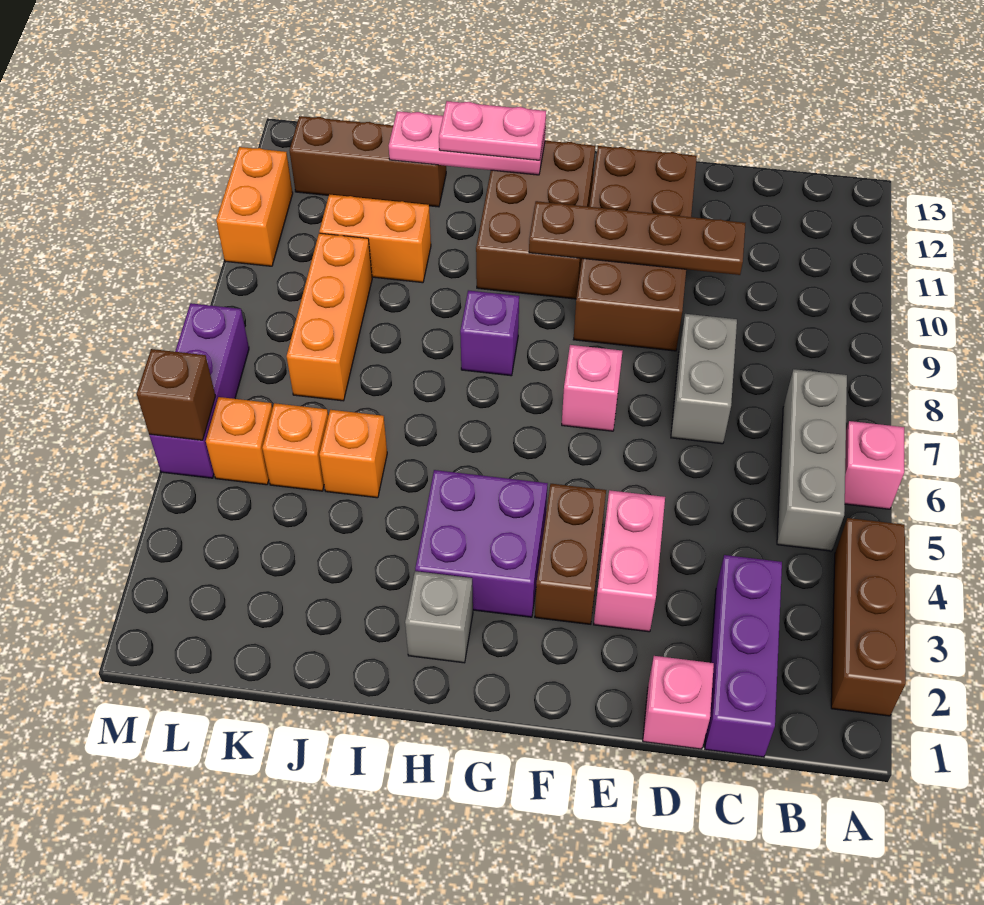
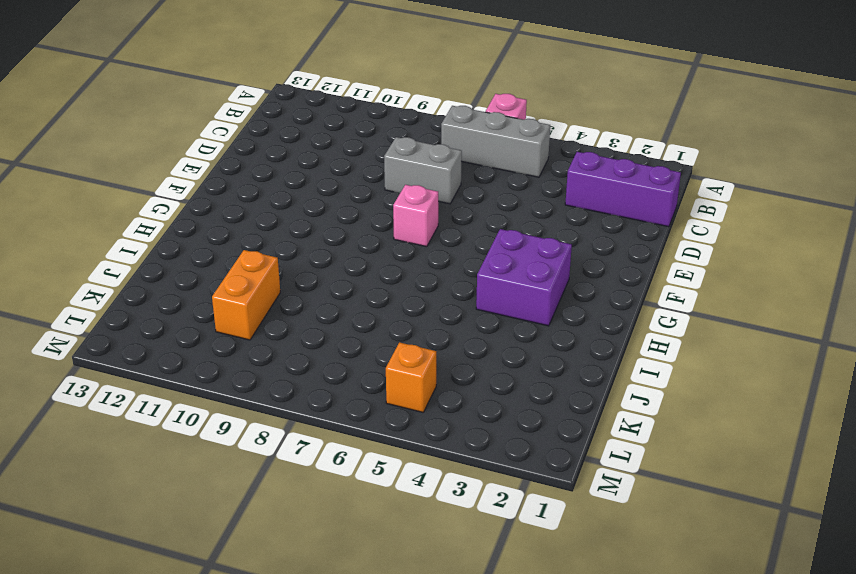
none -> brown 1x3 brick [831,518,906,716]
none -> pink 1x1 brick [643,656,714,749]
none -> pink 1x2 brick [594,490,665,632]

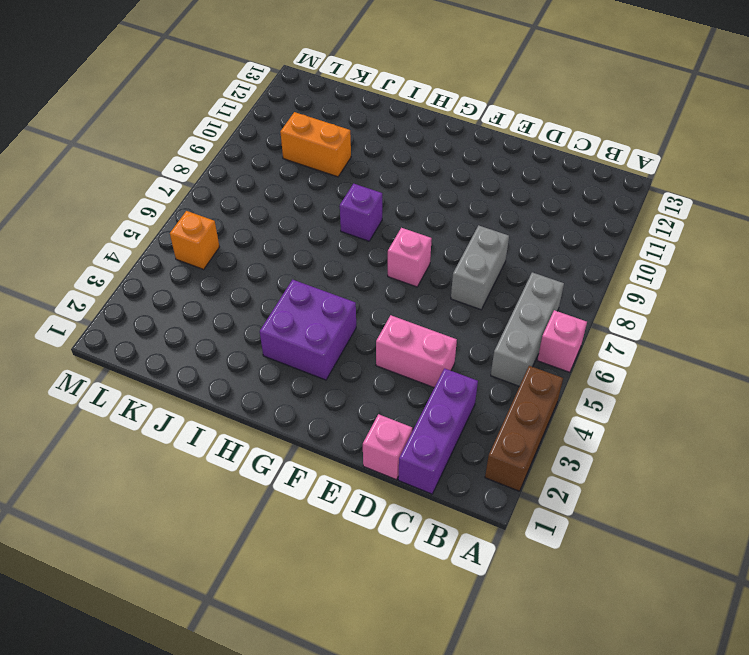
pink 1x2 brick [376,315,457,388] -> pink 1x2 brick turned to [594,490,665,632]
none -> brown 2x4 brick [573,146,697,351]
none -> brown 1x2 brick [535,484,606,624]
none -> brown 2x3 brick [476,141,595,299]

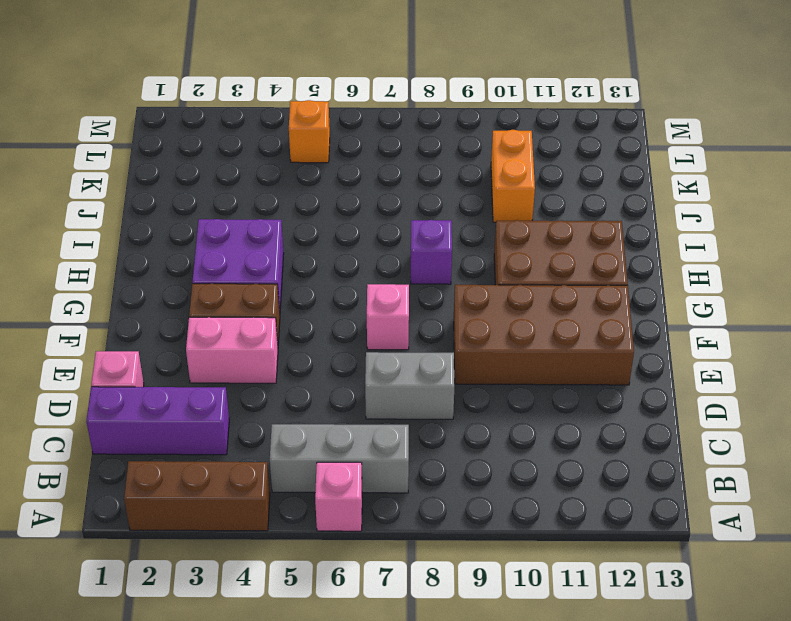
none -> grey 1x1 brick [405,571,473,663]
none -> orange 1x1 brick [319,410,387,498]
none -> brown 1x3 brick [289,116,446,207]

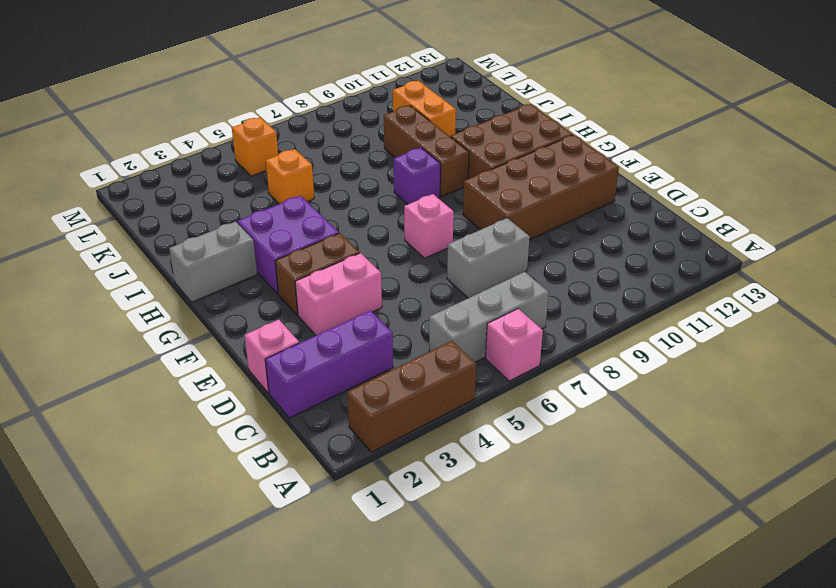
grey 1x2 brick [169,222,257,302] -> grey 1x1 brick [405,571,473,663]
brown 1x3 brick [384,105,469,196] -> brown 1x3 brick moved to [289,116,446,207]
none -> orange 1x1 brick [262,403,328,491]
none -> orange 1x3 brick [287,233,372,401]
none -> purple 1x3 brick [149,303,249,478]

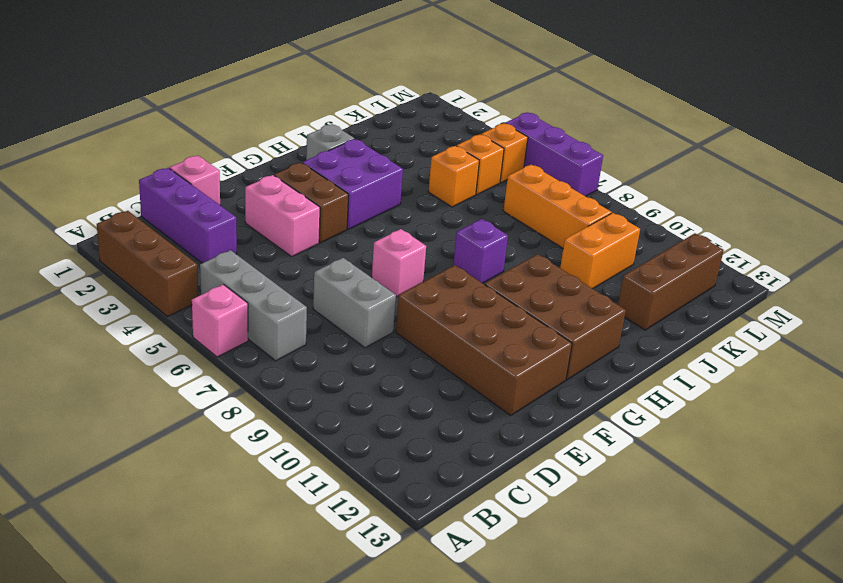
none -> orange 1x2 brick [216,147,293,266]
none -> brown 1x4 plate [529,201,745,275]
none -> pink 1x3 plate [389,111,546,175]

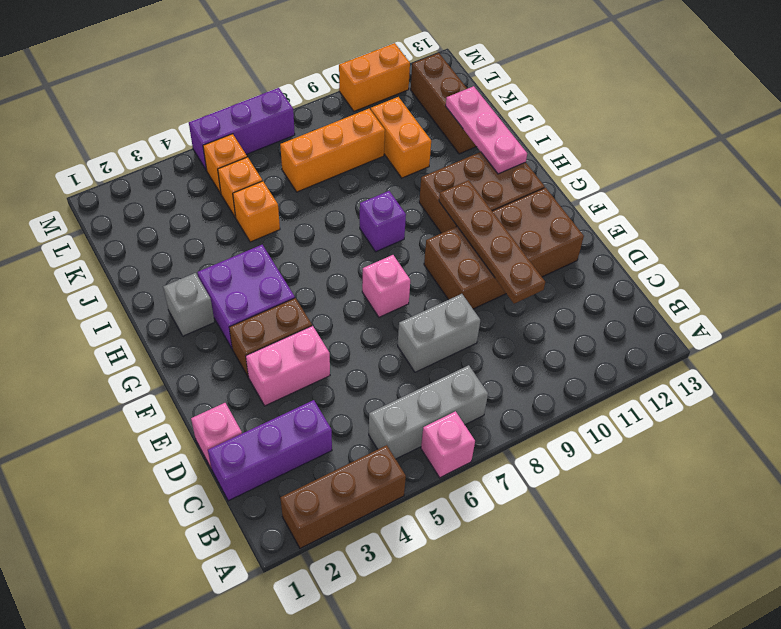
none -> brown 1x1 brick [137,349,216,440]
none -> pink 1x2 plate [439,101,546,160]

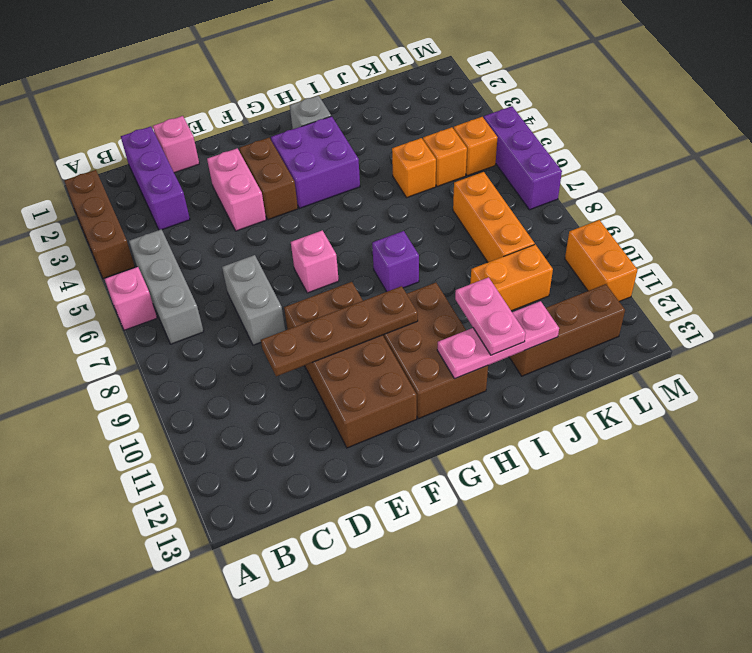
pink 1x2 plate [455,277,526,355] -> pink 1x2 plate turned to [439,101,546,160]
none -> brown 1x1 brick [137,349,216,440]

